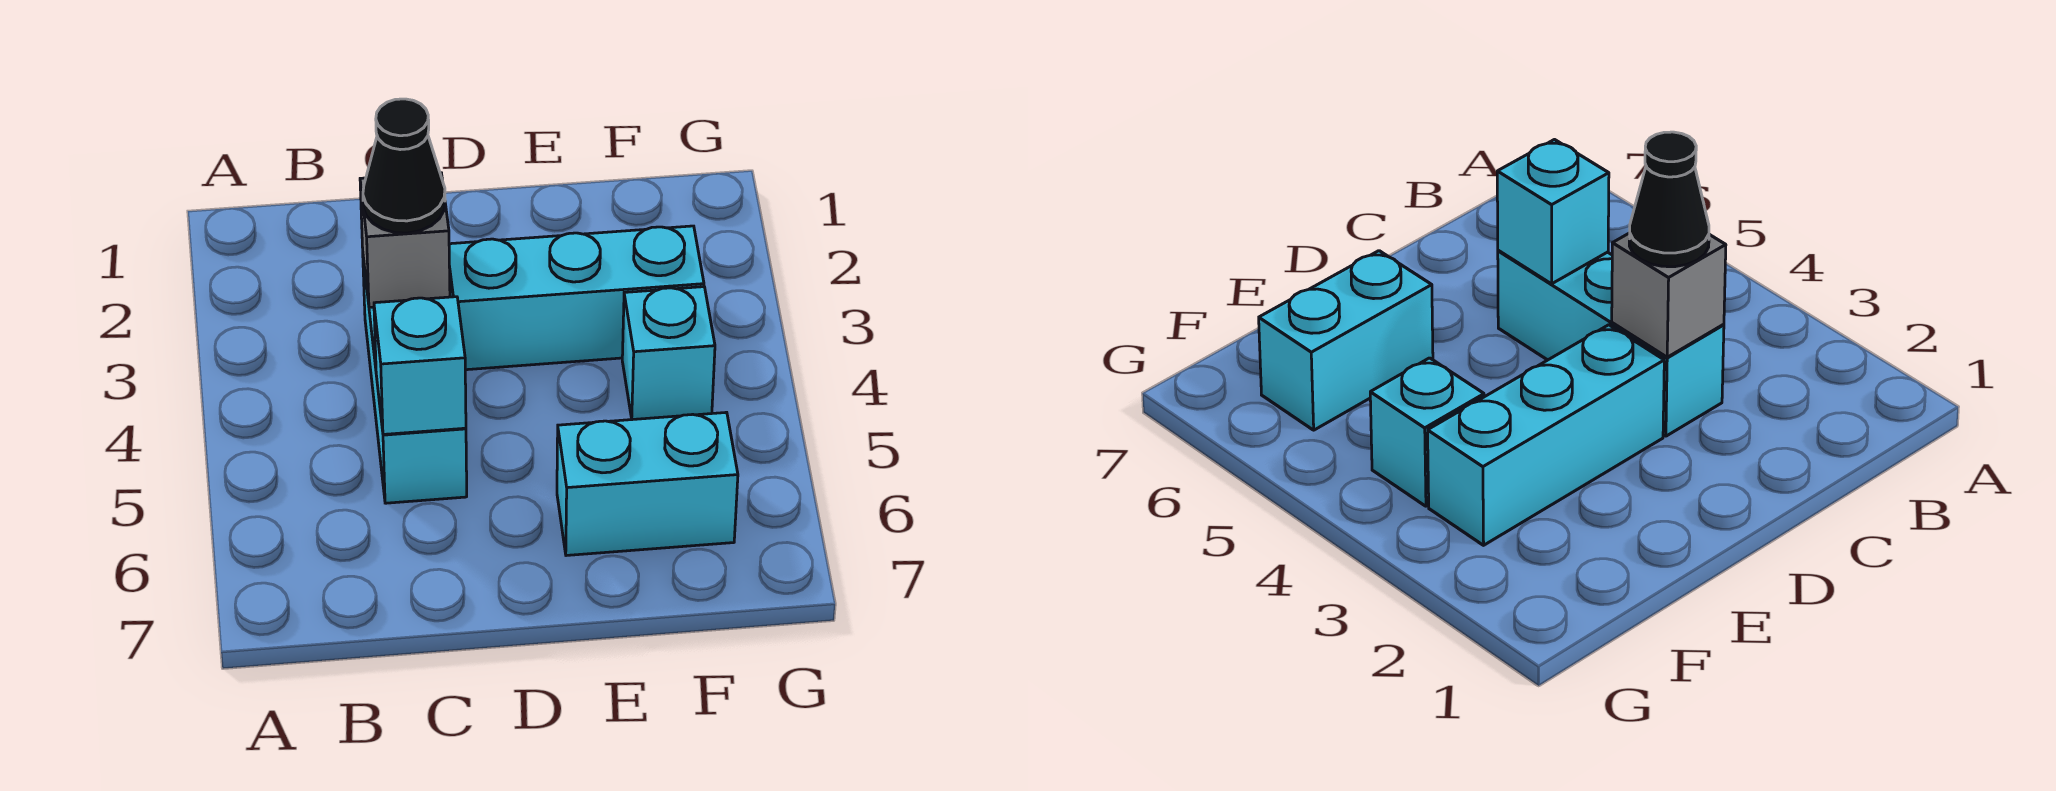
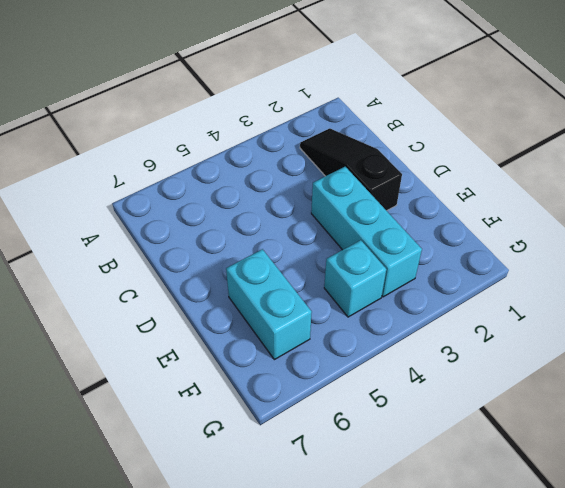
black 1x3 slope [300,128,402,211] -> none
none -> cyan 1x3 brick [363,258,467,503]
none -> grey 1x1 brick [360,173,450,308]

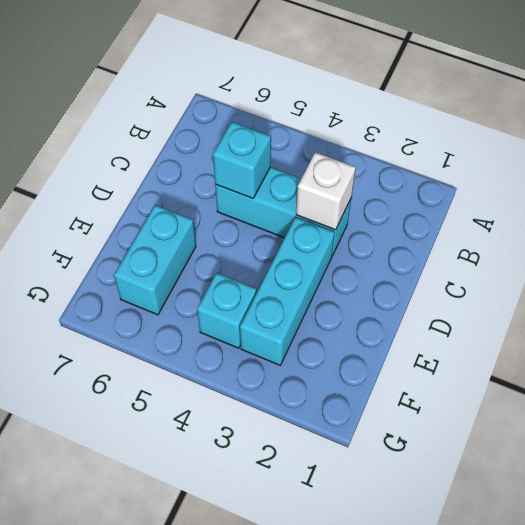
white 1x1 brick [296,152,356,230] -> grey 1x1 brick [360,173,450,308]
none -> black 1x1 cone [363,99,445,233]

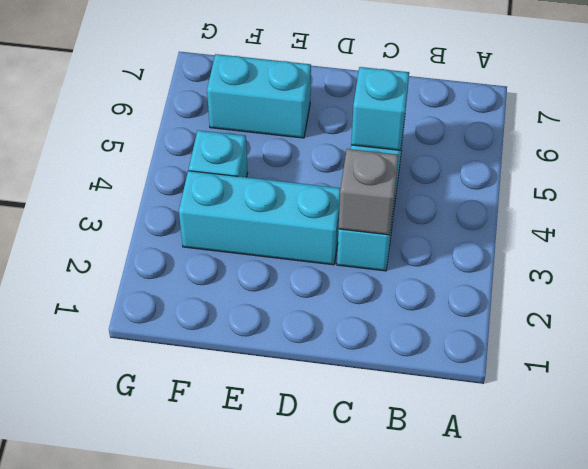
none -> black 1x1 cone [363,99,445,233]

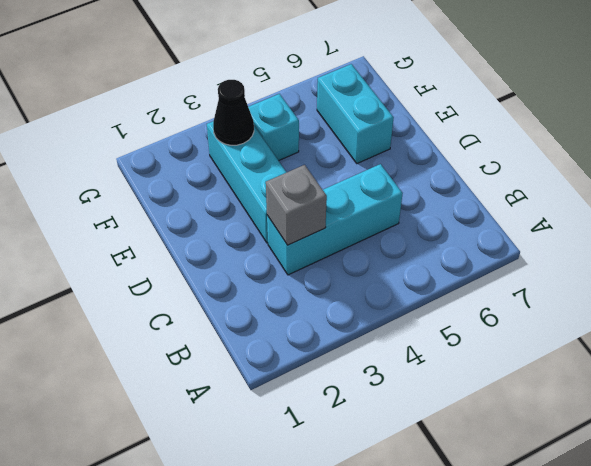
black 1x1 cone [213,80,254,145] -> black 1x1 cone moved to [363,99,445,233]
none -> cyan 1x1 brick [374,297,466,434]

